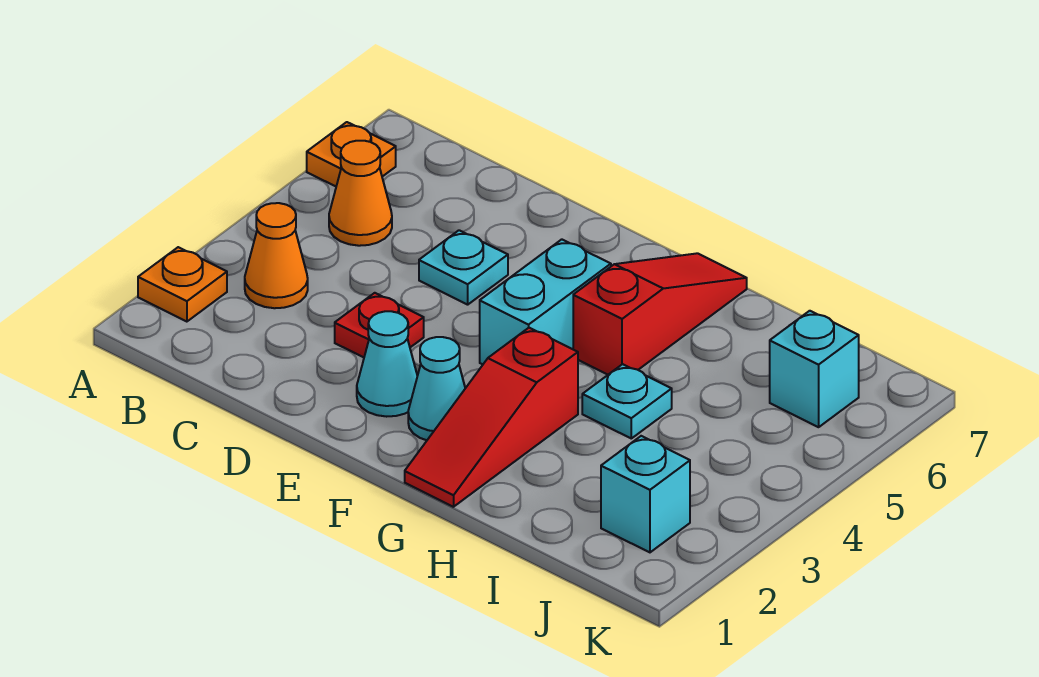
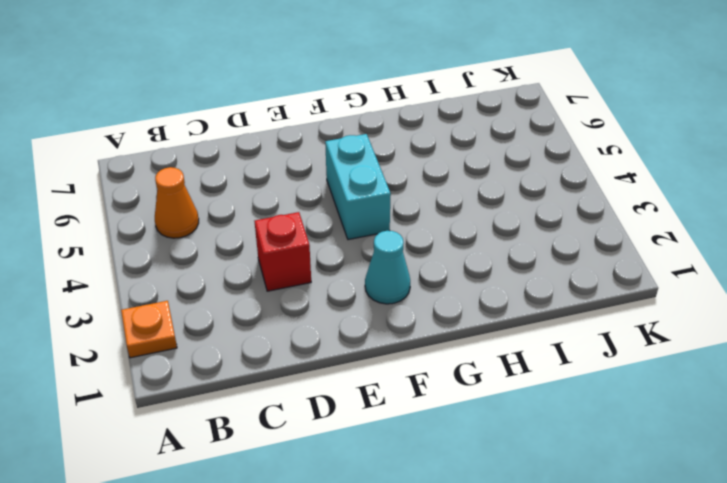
red 1x1 brick [255,212,311,291] -> red 1x1 plate [335,293,424,357]
none -> orange 1x1 plate [307,122,396,186]
none -> orange 1x1 cone [245,203,308,308]
none -> cyan 1x1 plate [419,230,508,305]

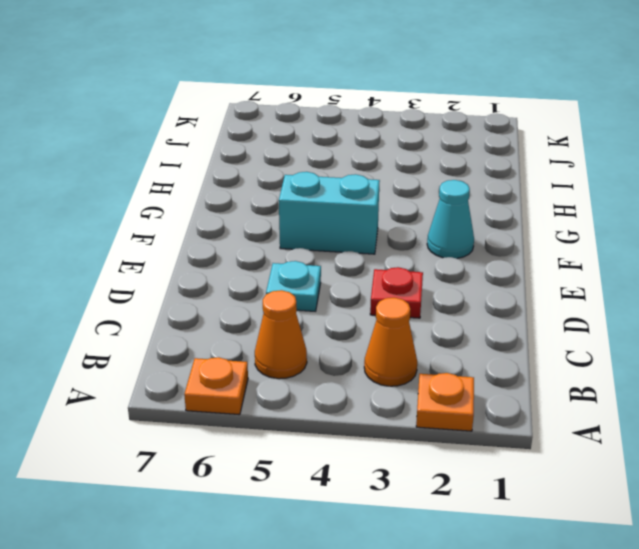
none -> cyan 1x1 cone [357,311,417,417]
none -> red 1x3 slope [405,328,578,507]
none -> red 1x3 slope [573,253,747,375]

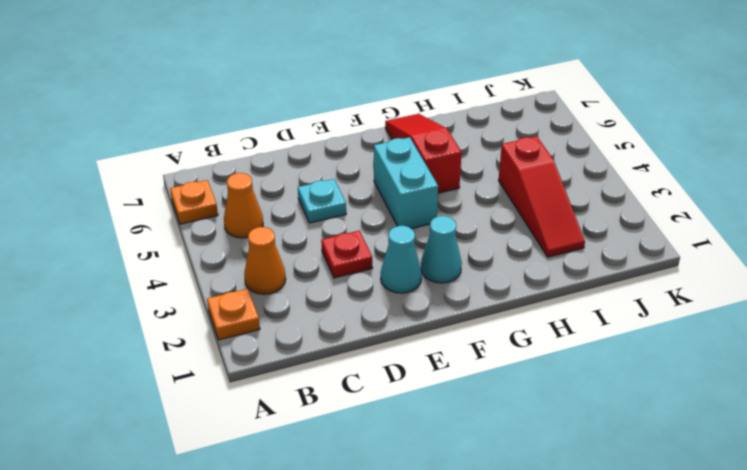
red 1x3 slope [499,136,585,257] -> red 1x3 slope moved to [405,328,578,507]
none -> cyan 1x1 plate [582,364,672,438]
none -> cyan 1x1 brick [601,436,690,552]
none -> cyan 1x1 brick [770,311,859,427]

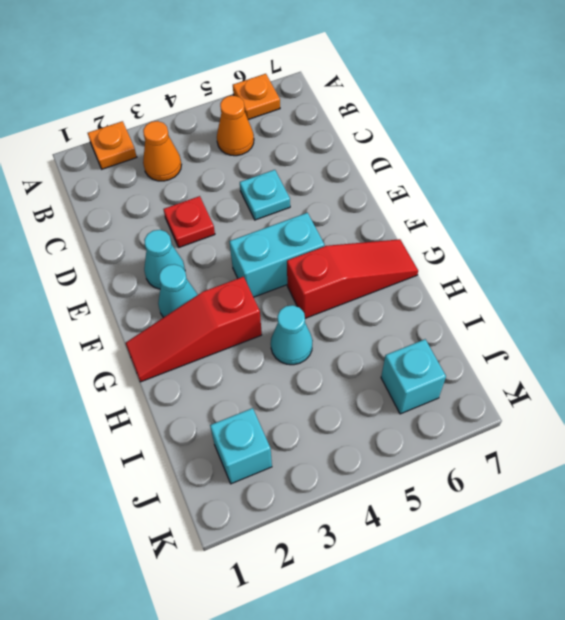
cyan 1x1 cone [271,305,313,365] -> cyan 1x1 plate [582,364,672,438]

